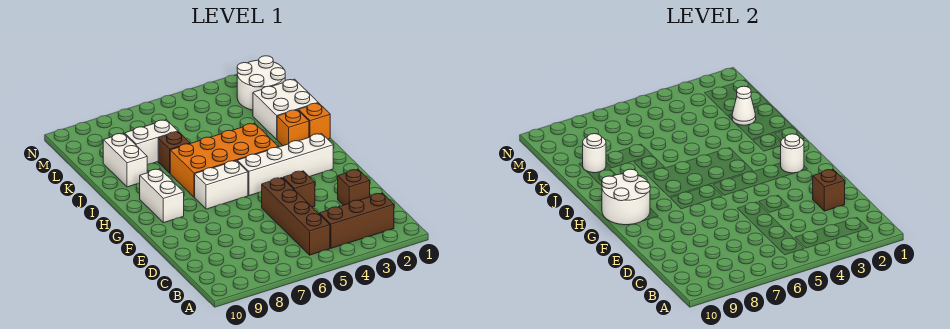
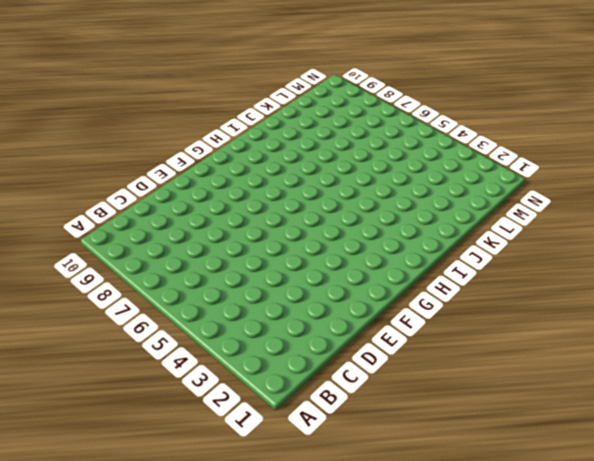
none -> brown 1x3 brick [319,193,394,248]
none -> brown 1x4 brick [262,178,330,255]
none -> brown 1x1 brick [338,169,370,205]

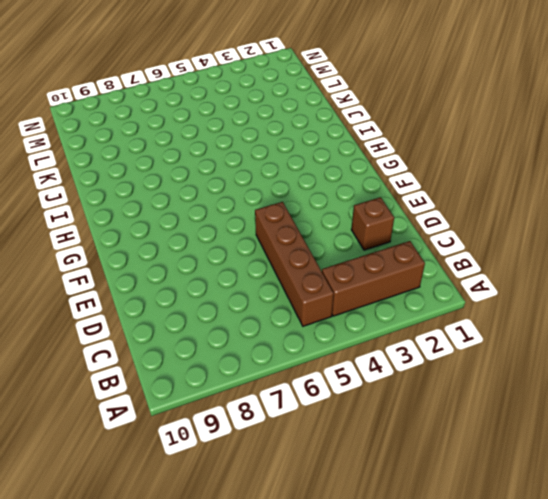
none -> brown 1x1 brick [283,171,315,207]
none -> white 1x4 brick [237,134,333,196]
none -> white 1x2 brick [195,161,248,209]

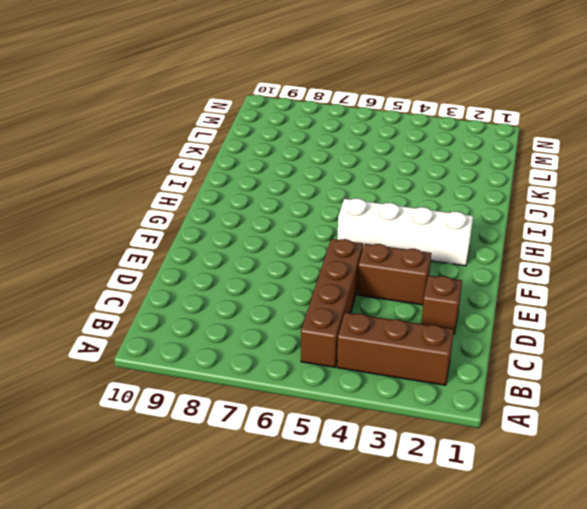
brown 1x2 brick [357,244,431,305] -> brown 1x1 brick [283,171,315,207]
none -> white 1x2 brick [195,161,248,209]
none -> white 1x2 brick [140,169,184,223]
none -> orange 2x4 brick [170,123,278,197]

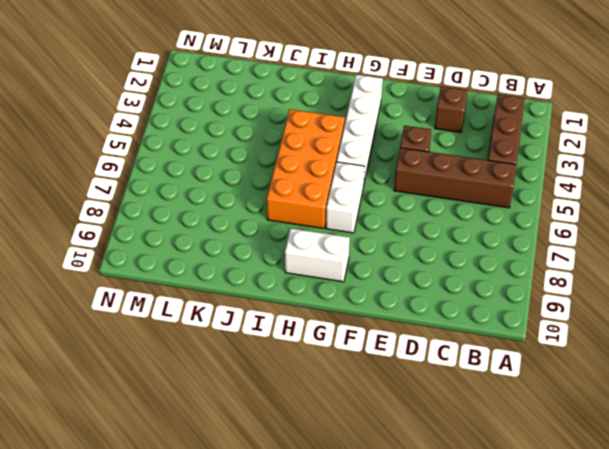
none -> orange 1x1 brick [299,103,330,139]
none -> orange 1x1 brick [277,110,309,146]
none -> white 2x2 brick [253,79,318,139]

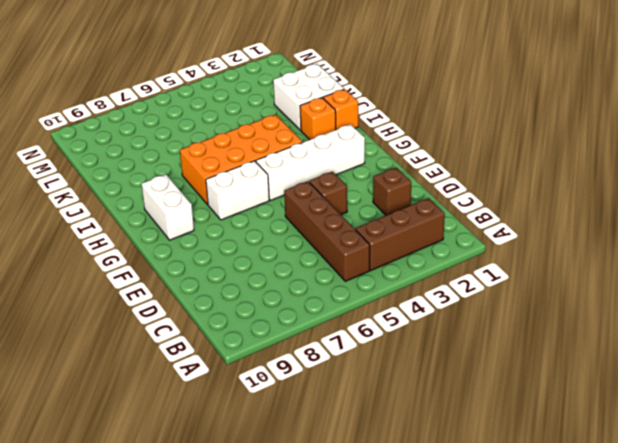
none -> brown 1x1 brick [158,132,190,173]
none -> white 1x2 brick [103,133,147,187]
none -> white 1x2 brick [125,120,178,165]

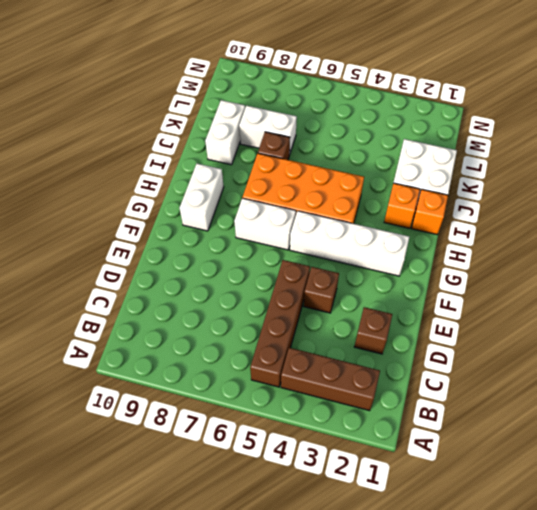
none -> white 2x2 round brick [237,56,285,110]
none -> brown 1x1 brick [813,169,845,211]
none -> white 1x1 round brick [780,134,804,173]

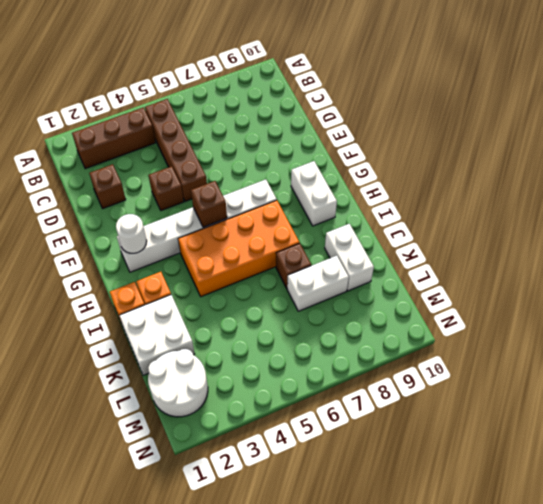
brown 1x1 brick [191,181,227,227] -> brown 1x1 brick moved to [813,169,845,211]
none -> white 2x2 round brick [602,169,650,225]
none -> white 1x1 cone [732,86,756,125]
none -> white 1x1 round brick [583,134,606,173]

